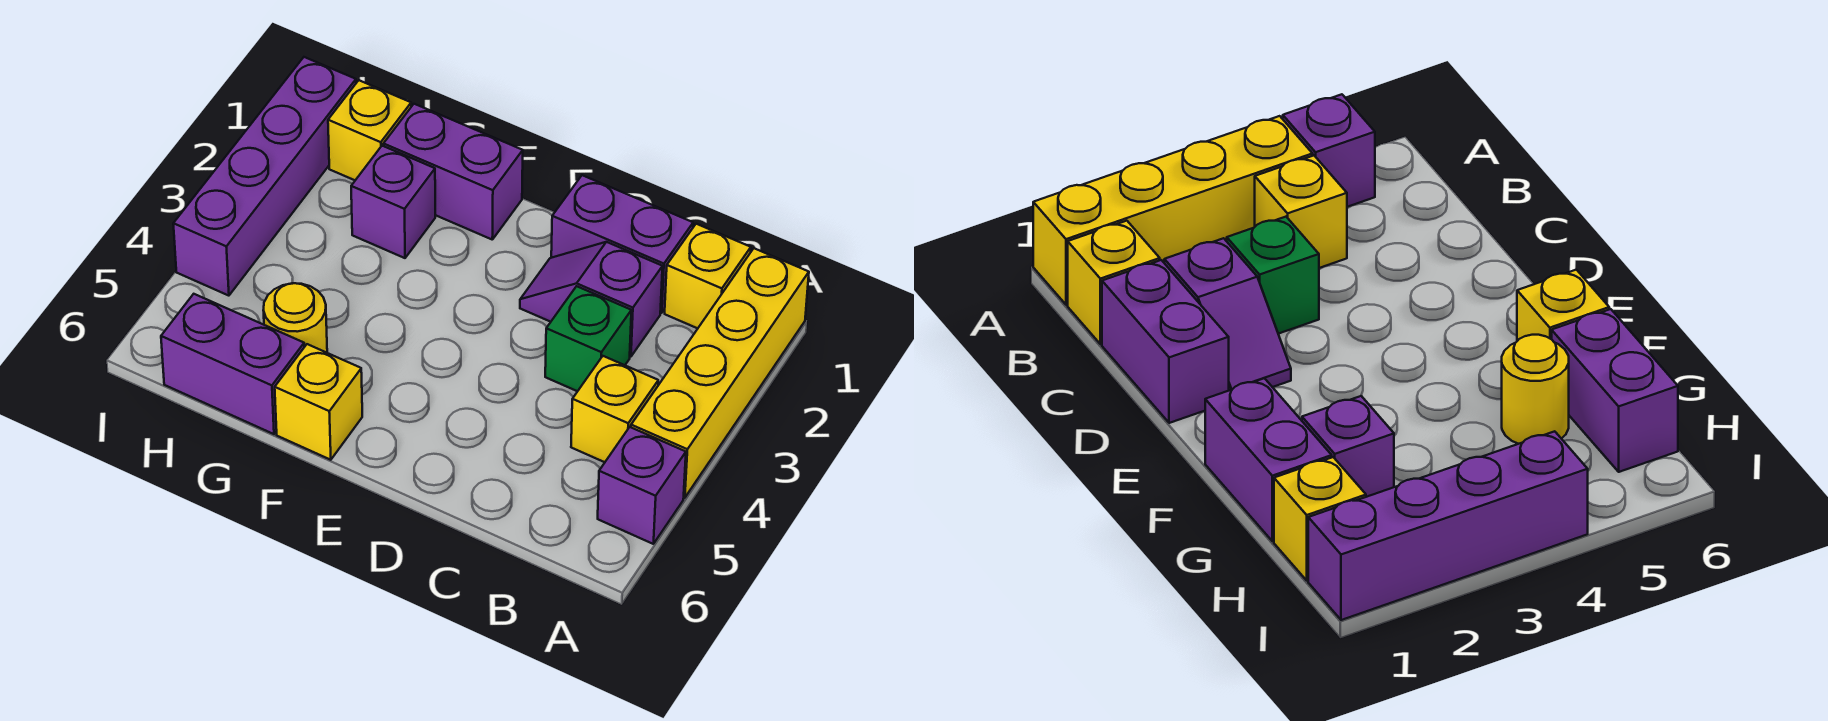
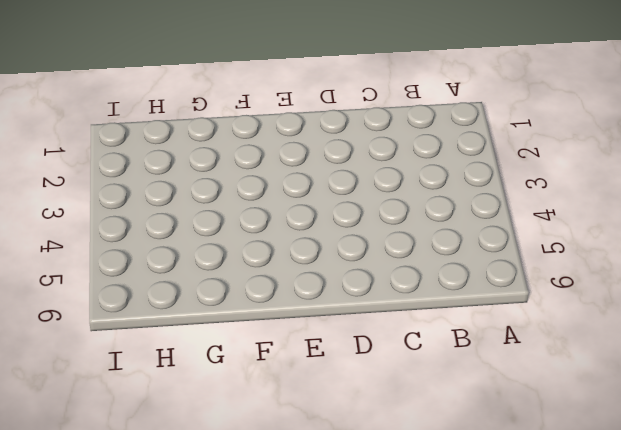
none -> yellow 1x4 brick [631,248,809,498]
none -> purple 1x1 brick [598,427,686,544]
none -> yellow 1x1 brick [665,224,751,328]

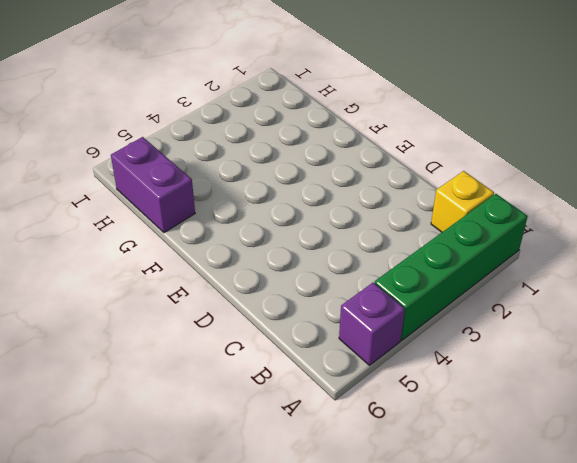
green 1x4 brick [375,194,528,340] -> yellow 1x4 brick [631,248,809,498]
none -> yellow 1x1 brick [571,356,658,462]
none -> purple 1x2 brick [551,175,693,313]
none -> purple 1x2 slope [520,242,663,357]

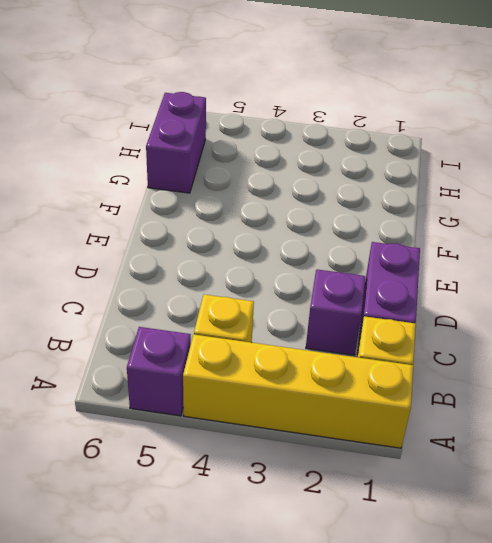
none -> green 1x1 brick [545,286,631,391]
none -> purple 1x2 brick [384,104,523,239]
none -> yellow 1x1 brick [275,344,362,460]

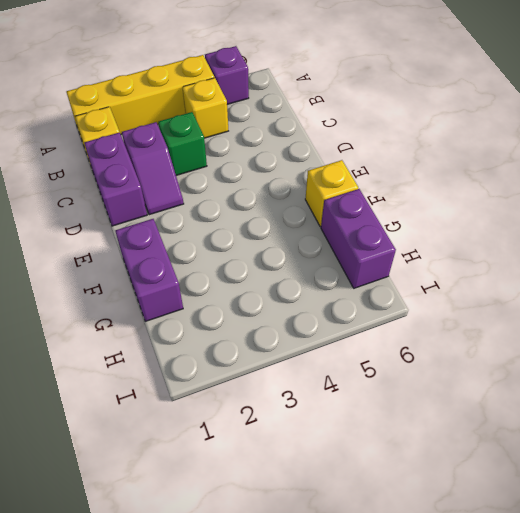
none -> purple 1x1 brick [351,146,435,258]
none -> yellow 1x1 round brick [263,283,327,353]
none -> yellow 1x1 brick [328,80,411,180]

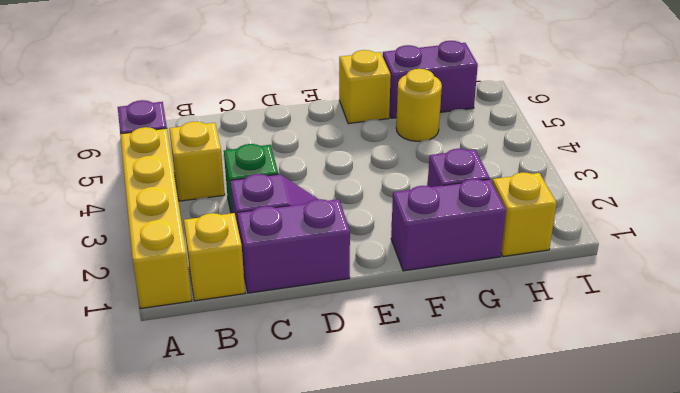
none -> purple 1x4 brick [173,57,356,296]

